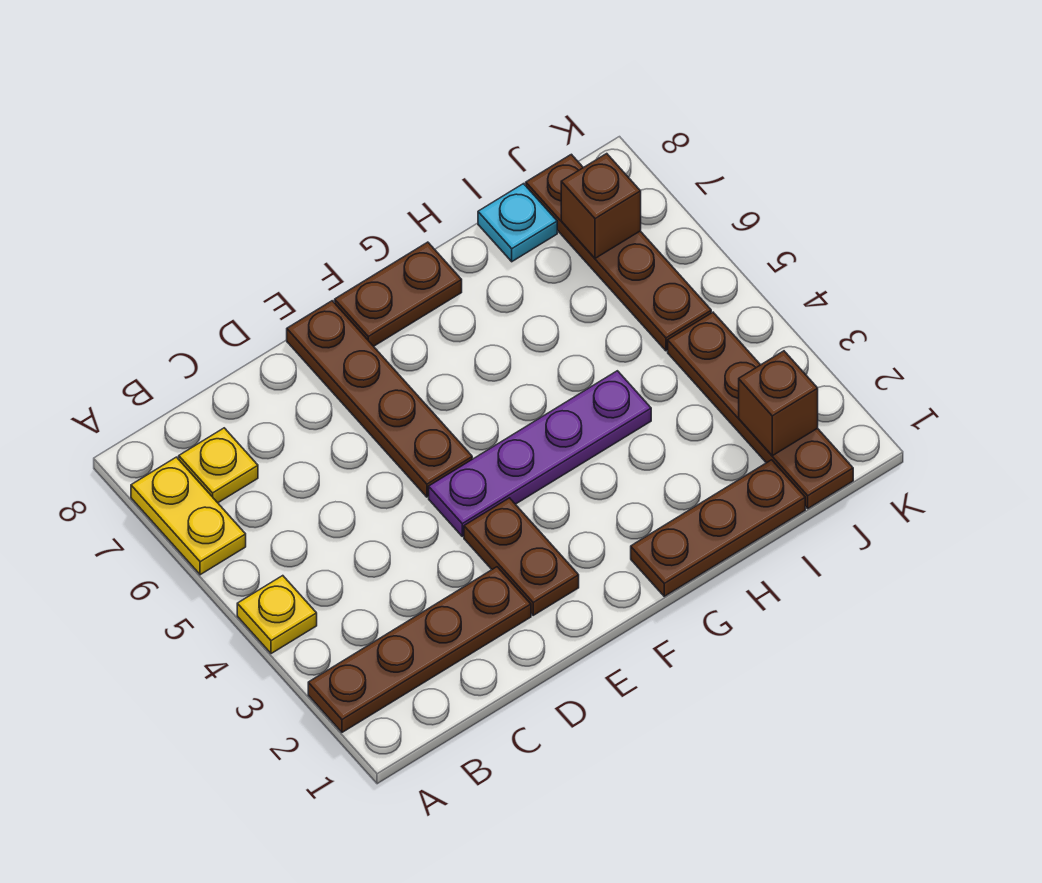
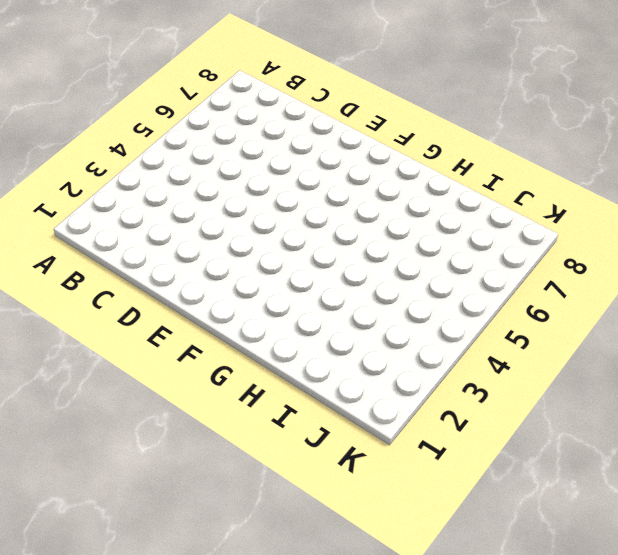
none -> brown 1x4 plate [308,567,531,732]
none -> yellow 1x1 plate [237,576,317,654]
none -> yellow 1x2 plate [131,457,246,575]

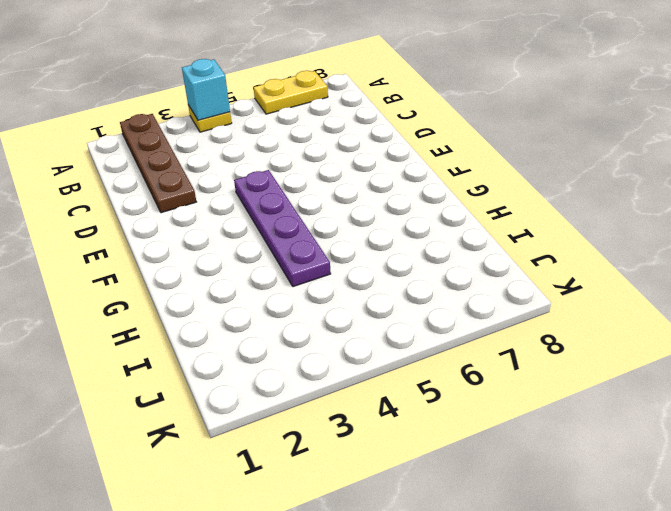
cyan 1x1 brick [182,59,230,120] -> none
none -> yellow 1x1 plate [179,428,258,503]
none -> brown 1x2 plate [464,498,579,615]
none -> brown 1x4 plate [287,301,472,497]

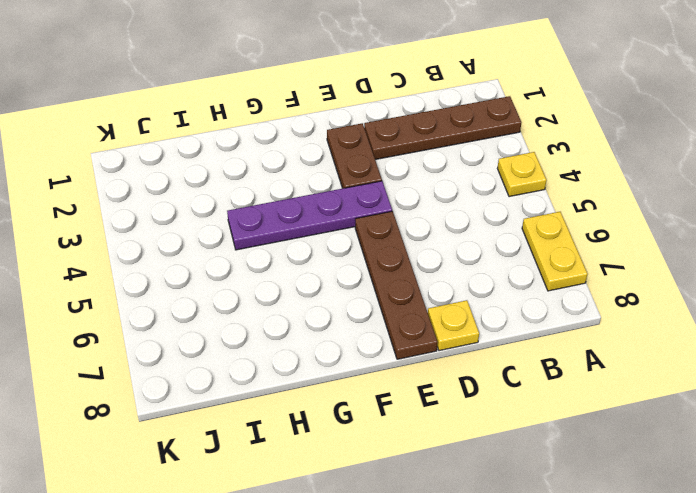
yellow 1x1 plate [428,300,479,351] -> yellow 1x1 plate moved to [179,428,258,503]
none -> brown 1x2 plate [335,242,462,346]
none -> brown 1x3 plate [631,460,805,596]
none -> cyan 1x1 plate [478,184,557,262]

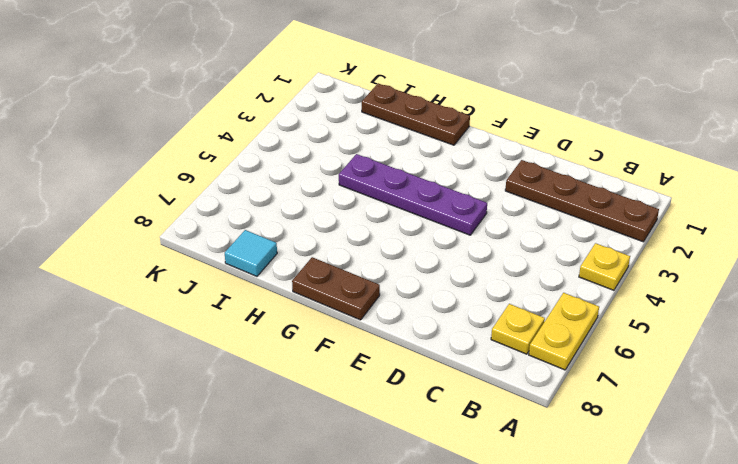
cyan 1x1 tile [225,230,277,276] -> cyan 1x1 plate [478,184,557,262]
none -> brown 1x2 plate [464,498,579,615]
none -> brown 1x4 plate [287,301,472,497]
none -> brown 1x4 plate [668,312,853,508]

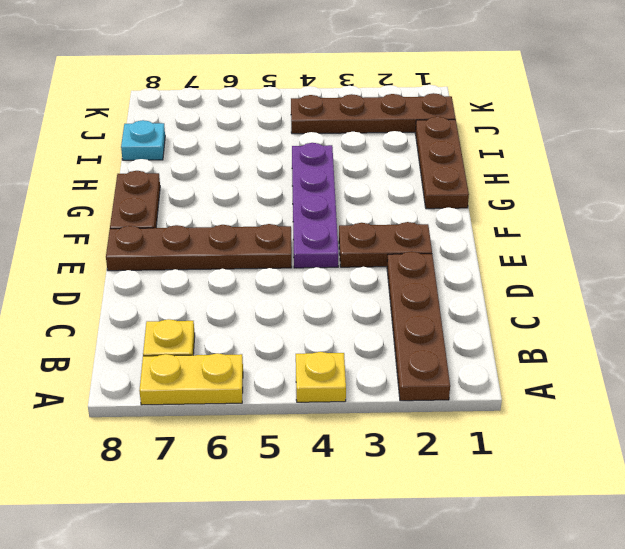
none -> brown 1x4 plate [526,154,711,351]
none -> brown 1x1 brick [739,351,818,456]
none -> brown 1x1 brick [561,154,641,258]

